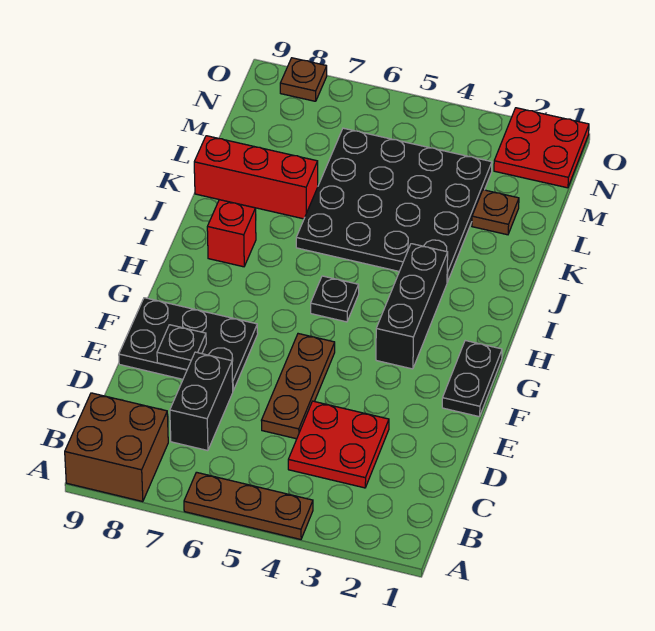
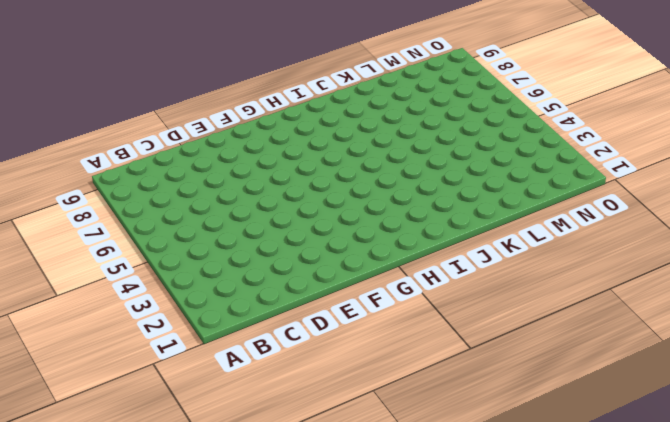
none -> brown 1x3 plate [184,472,313,539]
none -> brown 2x2 brick [65,393,168,502]
none -> red 2x2 plate [288,401,389,488]

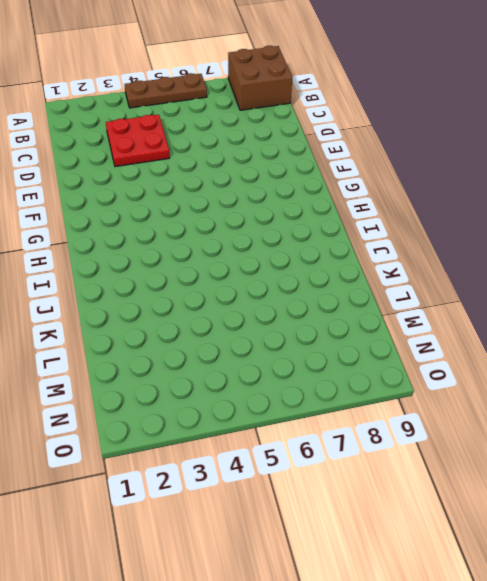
none -> black 1x2 brick [170,352,233,451]
none -> brown 1x3 plate [261,334,335,439]
none -> black 2x3 plate [119,298,258,390]

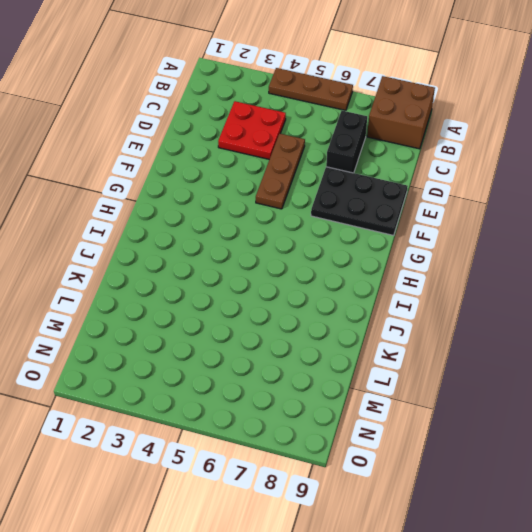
none -> black 1x2 plate [442,341,502,417]
none -> black 1x3 brick [376,244,448,369]
none -> black 1x1 plate [311,276,359,322]

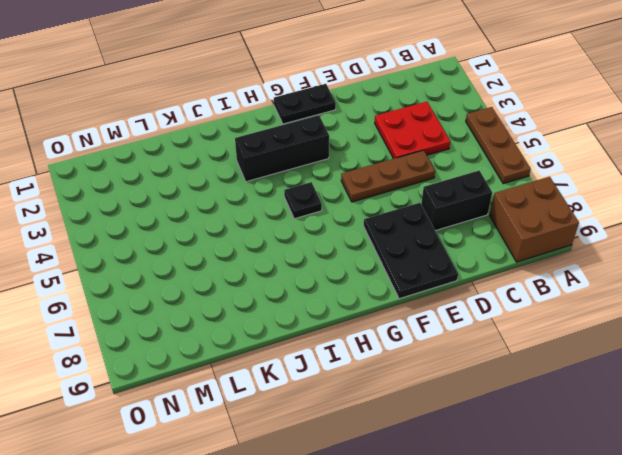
none -> red 1x1 brick [207,200,256,267]
none -> black 4x4 plate [296,128,492,282]
none -> red 1x3 brick [194,136,318,219]

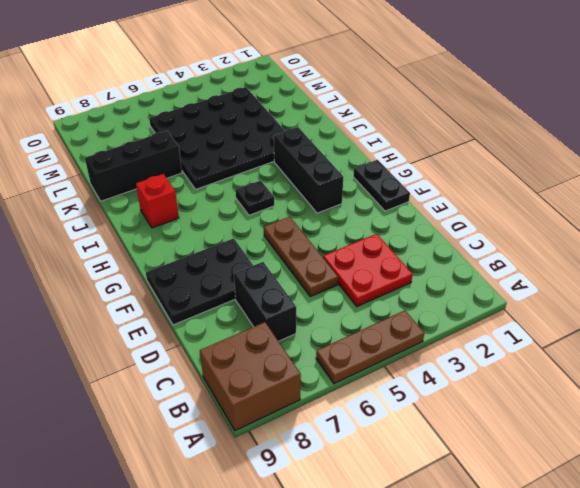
black 1x3 brick [85,131,182,201] -> red 1x3 brick [194,136,318,219]
none -> brown 1x1 plate [472,190,519,235]
none -> red 2x2 plate [494,108,589,188]
none -> brown 1x1 plate [280,58,327,101]

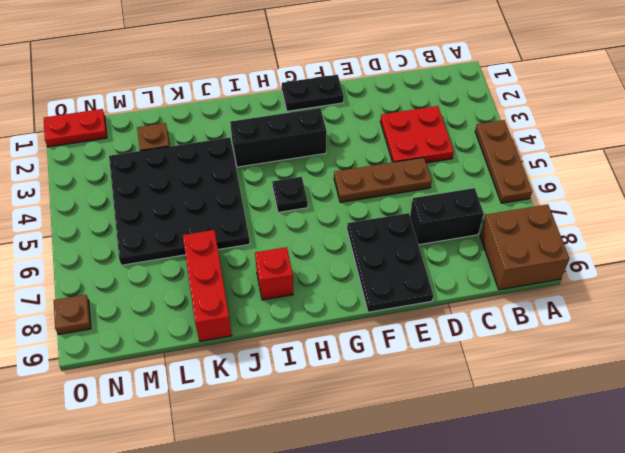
red 1x2 plate [44,109,107,147] -> red 2x2 plate [494,108,589,188]
none -> black 1x1 plate [157,325,206,370]

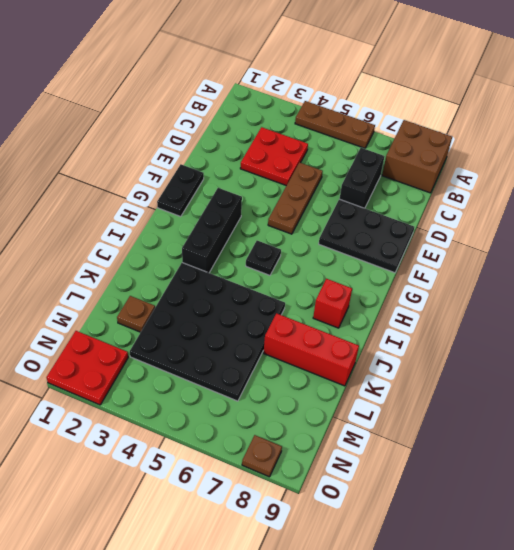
none -> black 1x1 plate [157,325,206,370]

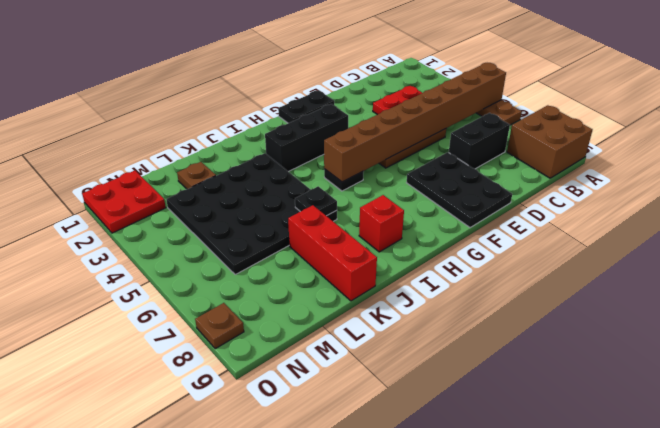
brown 1x8 brick [324,63,506,182] -> none
black 1x1 plate [295,186,337,216] -> black 1x1 plate moved to [157,325,206,370]

